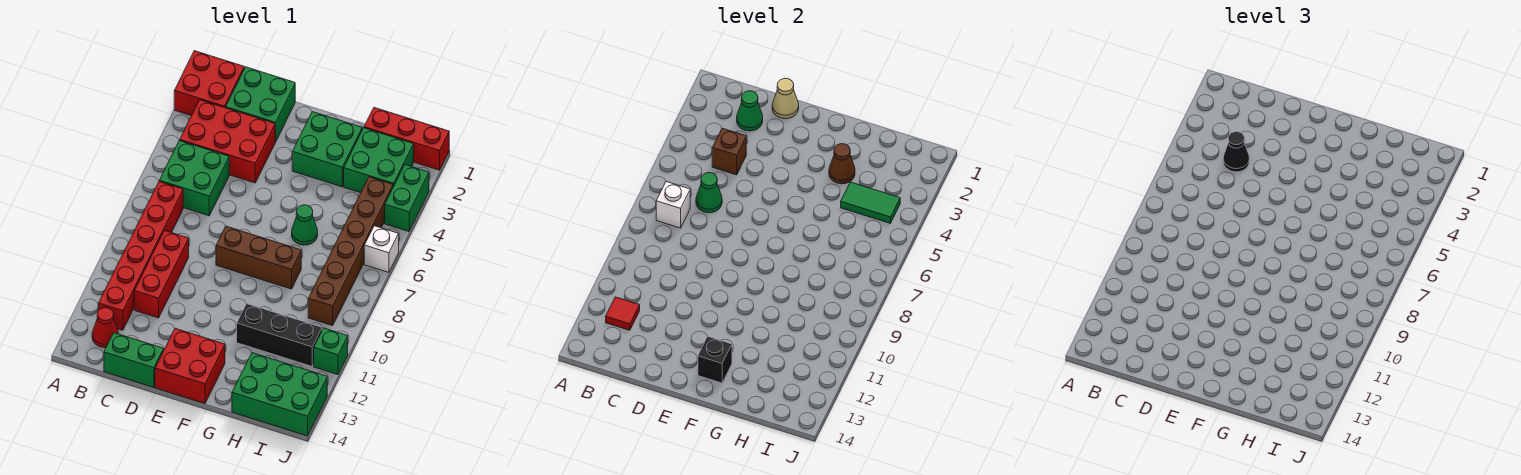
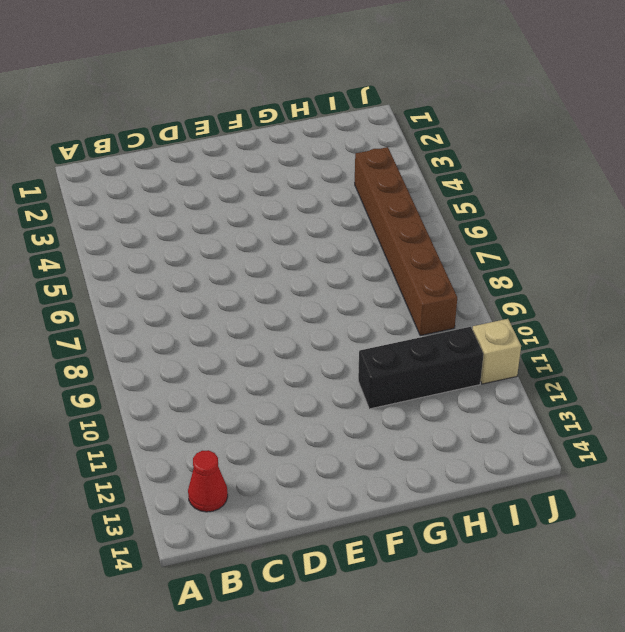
tan 1x1 brick [472,319,521,384] -> green 1x1 brick [314,328,348,375]
none -> red 2x2 brick [174,51,244,116]
none -> red 2x3 brick [180,100,275,183]
none -> green 2x2 brick [159,141,229,216]
none -> red 1x6 brick [99,182,183,330]

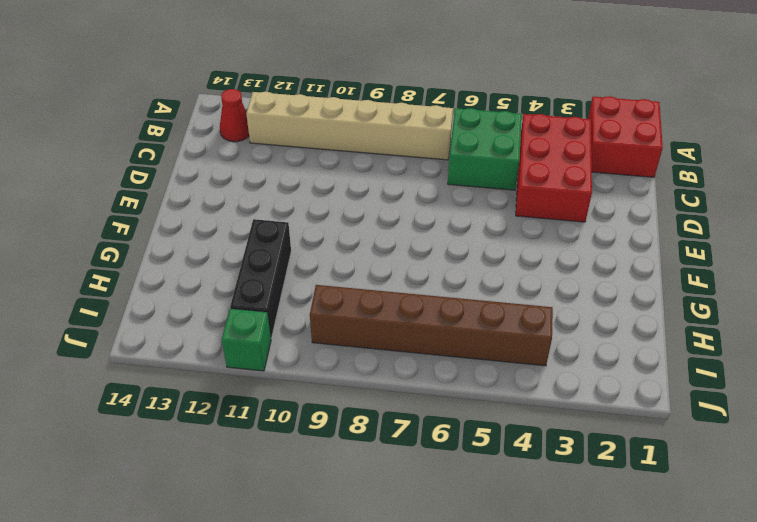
tan 1x6 brick [246,92,453,160] -> red 1x6 brick [99,182,183,330]
none -> green 2x2 brick [226,67,295,142]
none -> red 1x3 brick [134,231,189,318]
none -> green 1x2 brick [104,333,164,387]
none -> brown 1x3 brick [216,226,301,289]

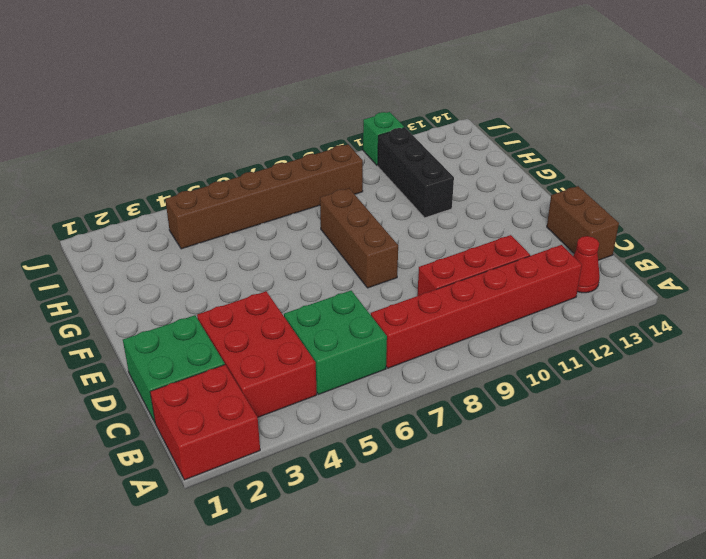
brown 1x2 brick [547,186,619,260] -> green 1x2 brick [104,333,164,387]
none -> red 2x2 brick [155,328,225,404]
none -> green 2x2 brick [292,112,362,187]
none -> green 1x1 cone [292,205,318,245]
none -> red 1x3 brick [364,108,449,170]

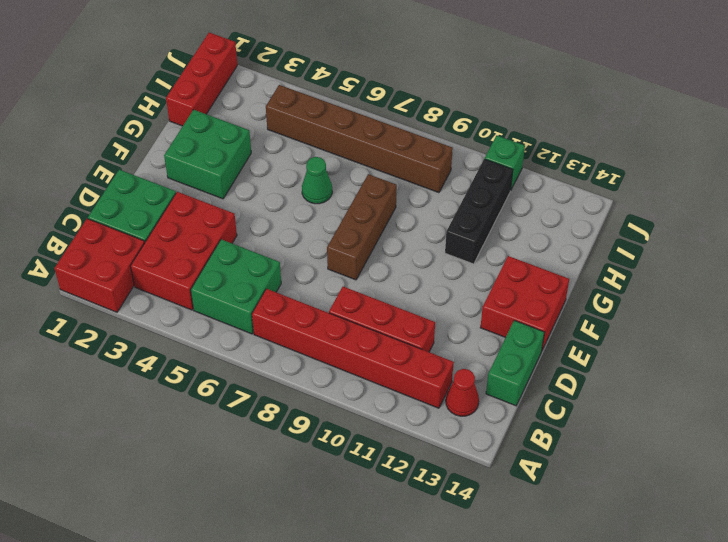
none -> green 2x2 brick [344,128,414,193]
none -> green 2x3 brick [232,353,327,436]
none -> green 1x2 brick [385,165,429,232]
none -> white 1x1 brick [364,226,399,272]

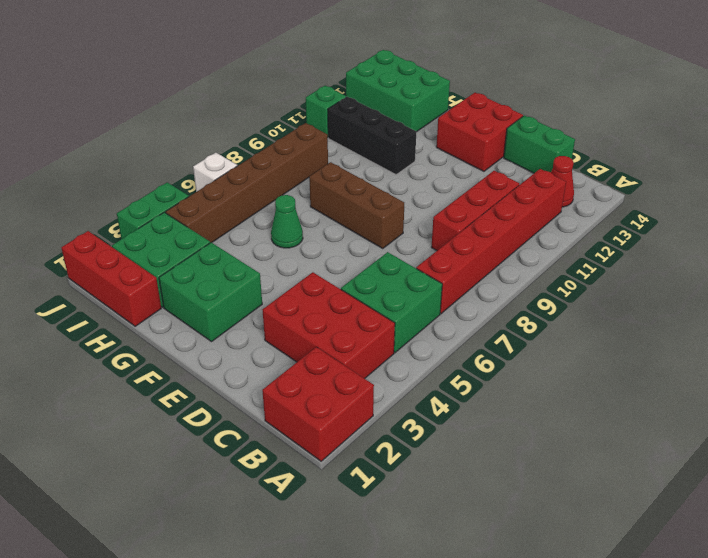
none -> green 2x2 brick [226,67,295,142]
none -> white 1x1 brick [656,182,690,228]
none -> red 1x1 tile [606,297,640,330]
none -> green 1x1 cone [737,91,763,131]

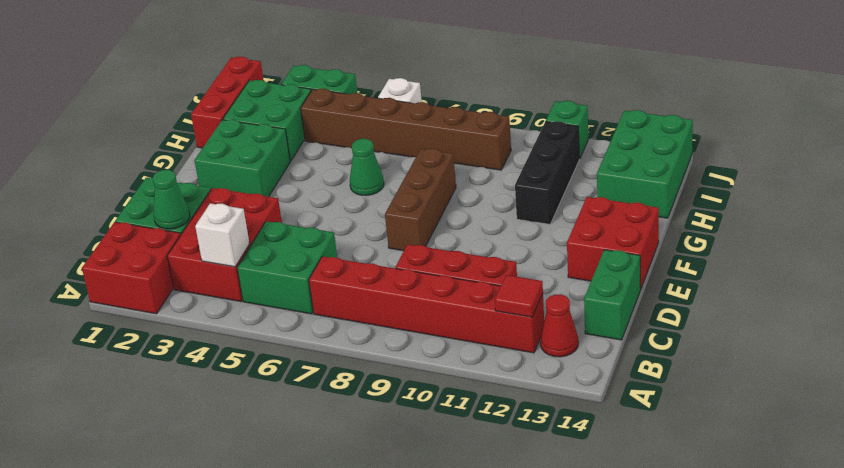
white 1x1 brick [195,203,249,267] -> white 1x1 brick moved to [656,182,690,228]
none -> brown 1x1 brick [712,128,746,175]
none -> green 1x1 cone [696,173,722,213]
none -> tan 1x1 cone [772,78,799,119]
none -> black 1x1 brick [698,336,732,383]

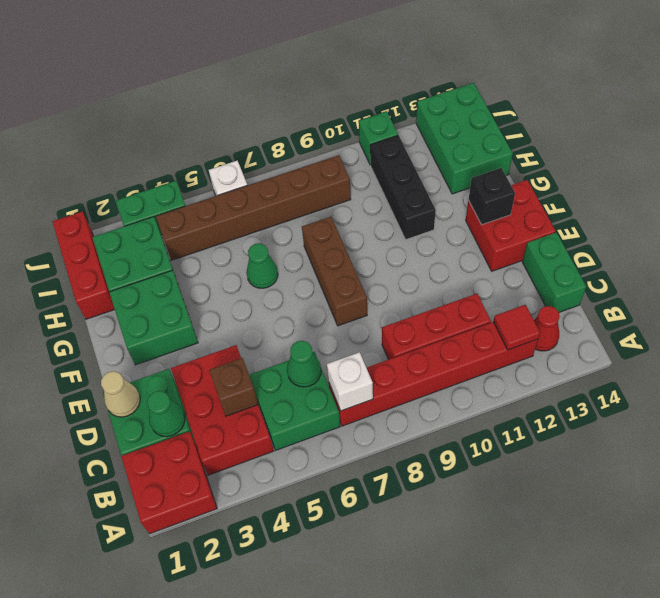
none -> brown 1x1 cone [829,144,855,184]
none -> green 1x2 tile [841,182,900,223]
none -> black 1x1 cone [1223,132,1249,172]

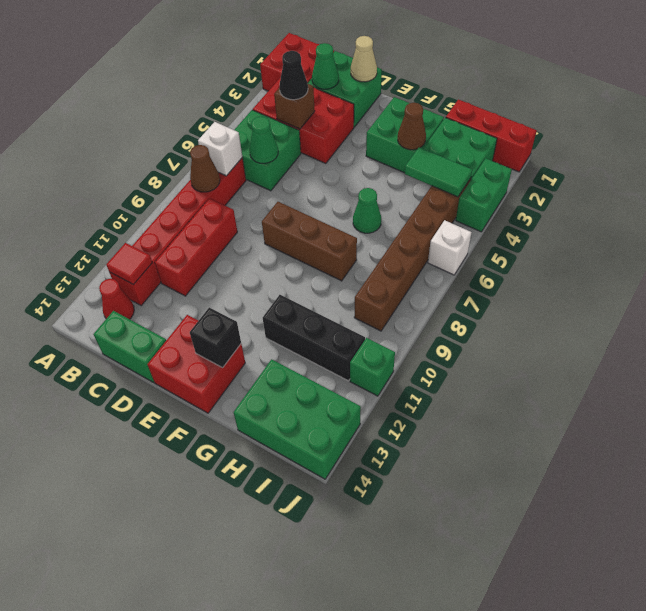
brown 1x1 cone [190,145,220,192] -> none

